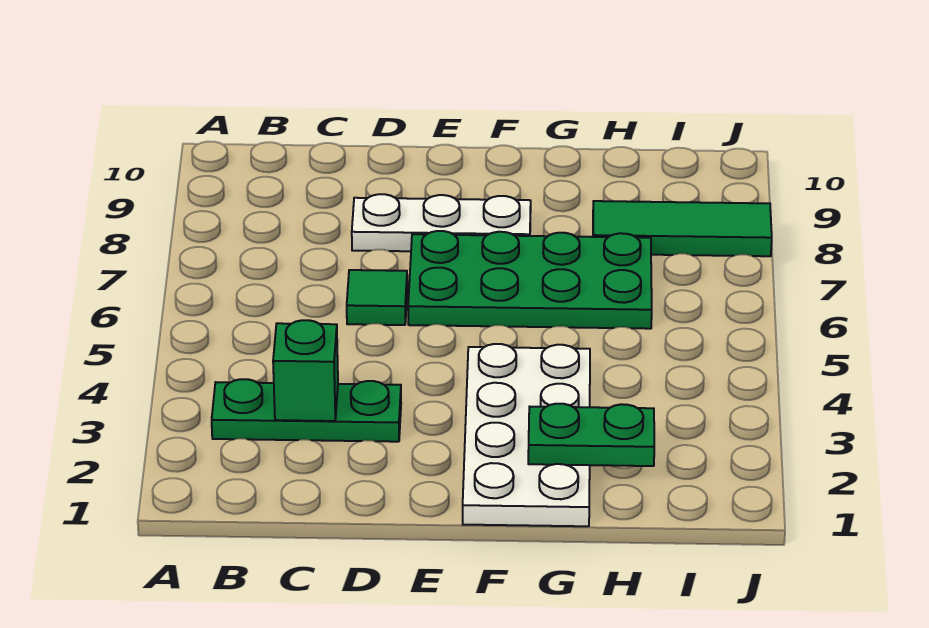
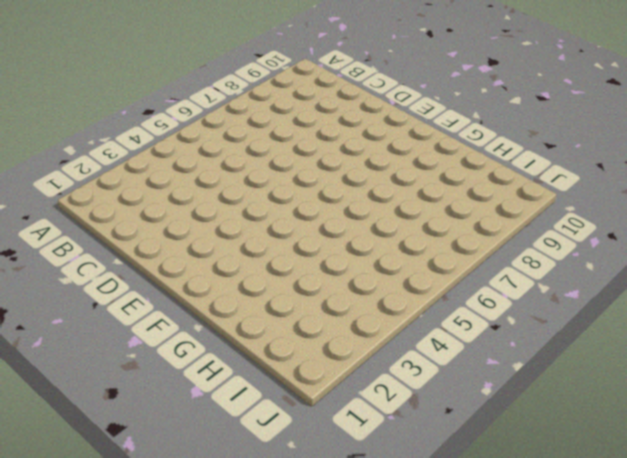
none -> green 1x3 plate [212,379,401,442]
none -> green 1x1 tile [347,270,407,325]

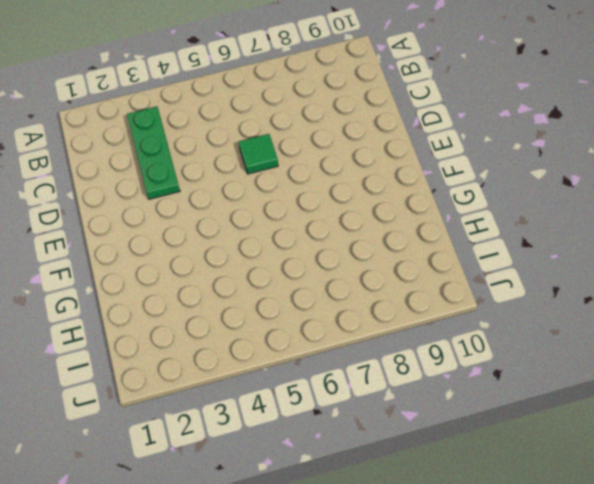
none -> white 1x3 plate [352,194,531,251]
none -> green 2x4 plate [408,231,652,329]

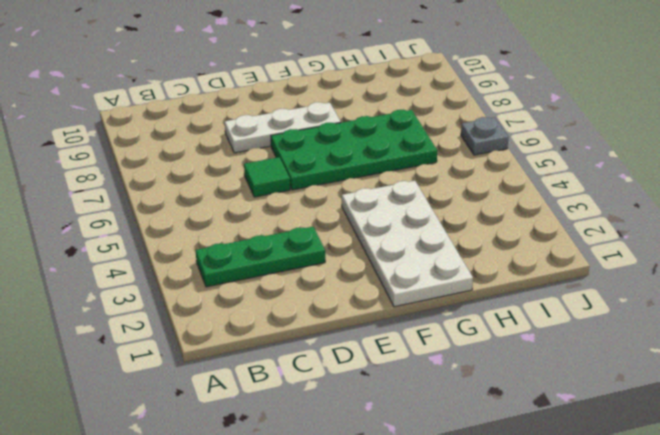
grey 1x1 plate [461,117,508,155] -> none
none -> green 1x3 tile [593,201,772,256]
none -> green 1x1 brick [273,320,338,421]

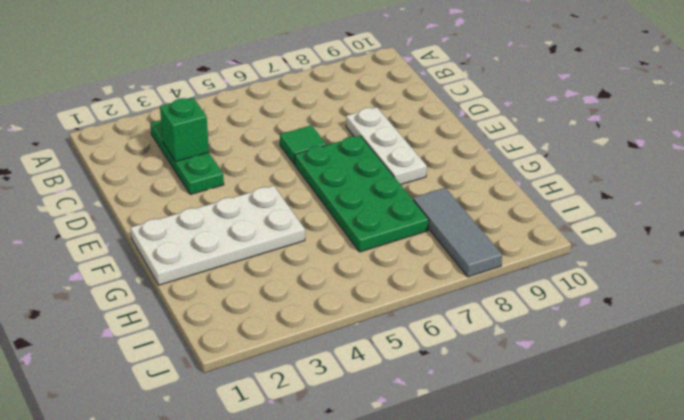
grey 1x3 tile [413,188,502,277] -> green 1x3 tile [593,201,772,256]
none -> green 1x2 plate [528,404,654,466]

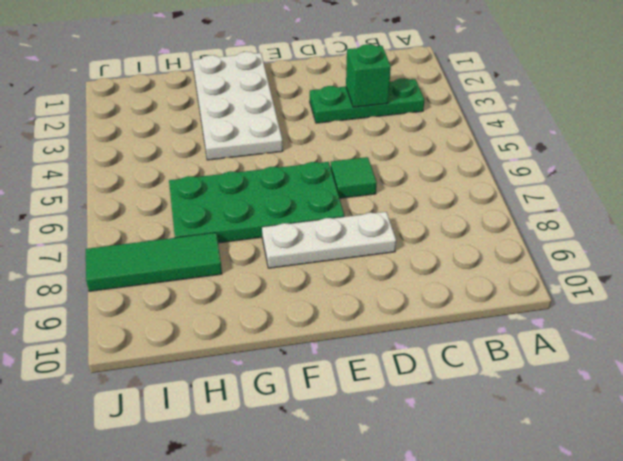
none -> green 1x2 plate [528,404,654,466]

